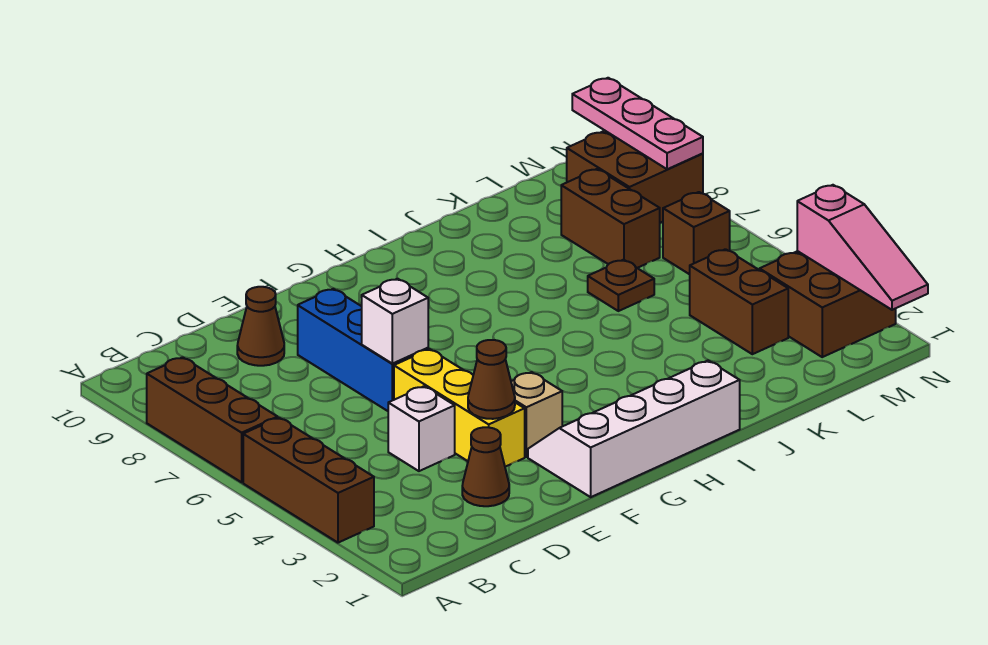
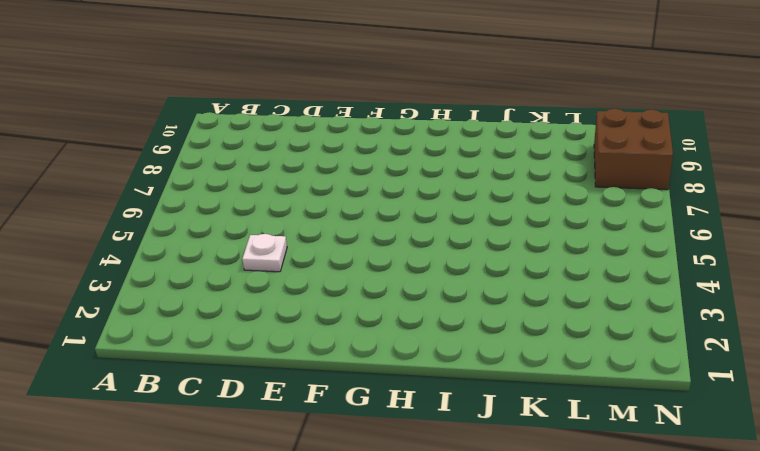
white 1x1 plate [242,234,287,272] -> white 1x1 brick [388,386,455,471]
none -> brown 1x3 brick [243,418,374,543]
none -> brown 1x3 brick [147,357,278,482]
none -> brown 1x1 cone [462,427,509,506]

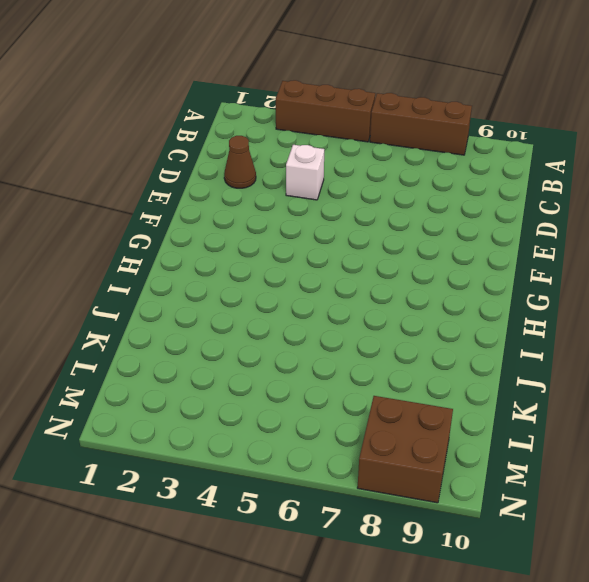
none -> brown 1x1 cone [237,287,284,366]
none -> yellow 1x3 brick [394,349,525,467]
none -> blue 1x3 brick [298,289,428,411]

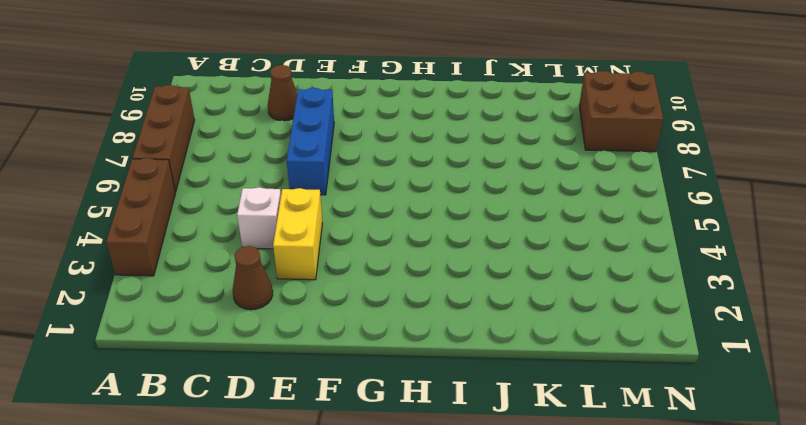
yellow 1x2 brick [273,188,322,280] -> yellow 1x3 brick [394,349,525,467]
none -> white 2x4 slope [528,361,740,497]
none -> tan 1x1 brick [511,372,562,457]
none -> brown 1x1 plate [588,260,654,311]

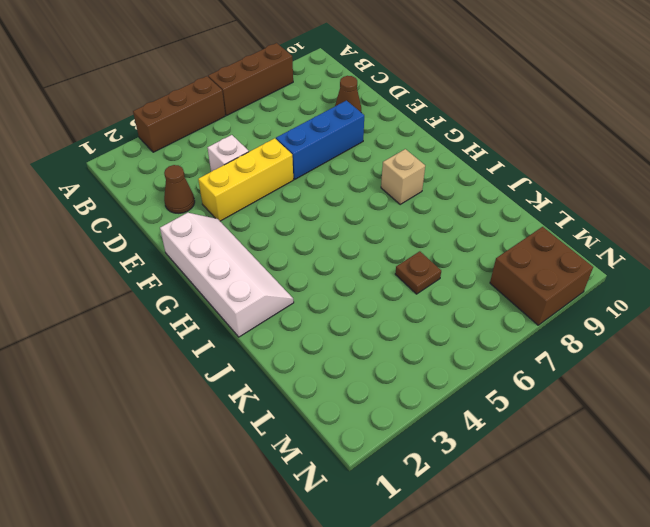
tan 1x1 brick [381,149,425,204] -> tan 1x1 brick moved to [511,372,562,457]
none -> brown 1x2 brick [690,249,788,354]
none -> brown 1x2 brick [561,169,660,268]
none -> brown 2x2 brick [760,251,896,357]

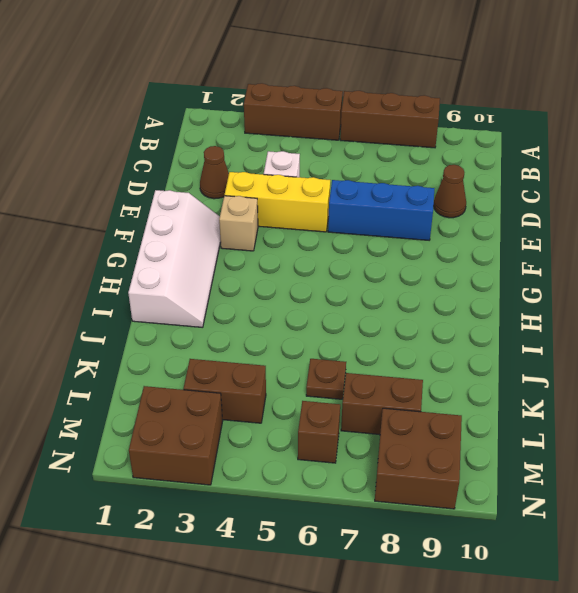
none -> brown 1x1 cone [468,340,515,419]
none -> white 1x1 brick [362,279,428,364]
none -> pink 1x3 slope [797,185,928,310]

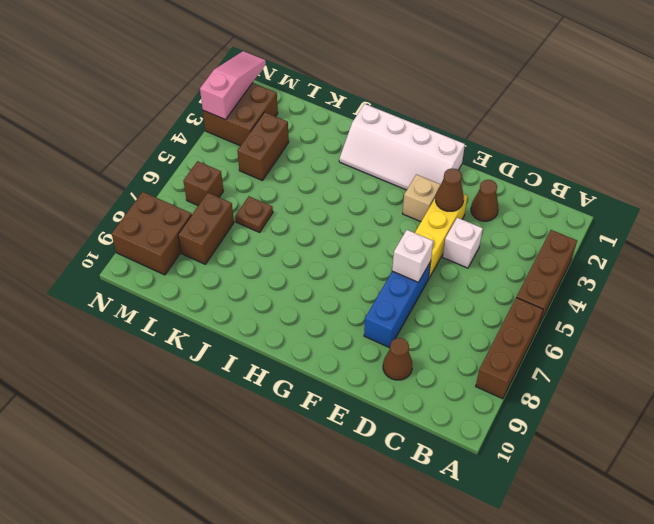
none -> pink 1x3 plate [572,78,703,169]

